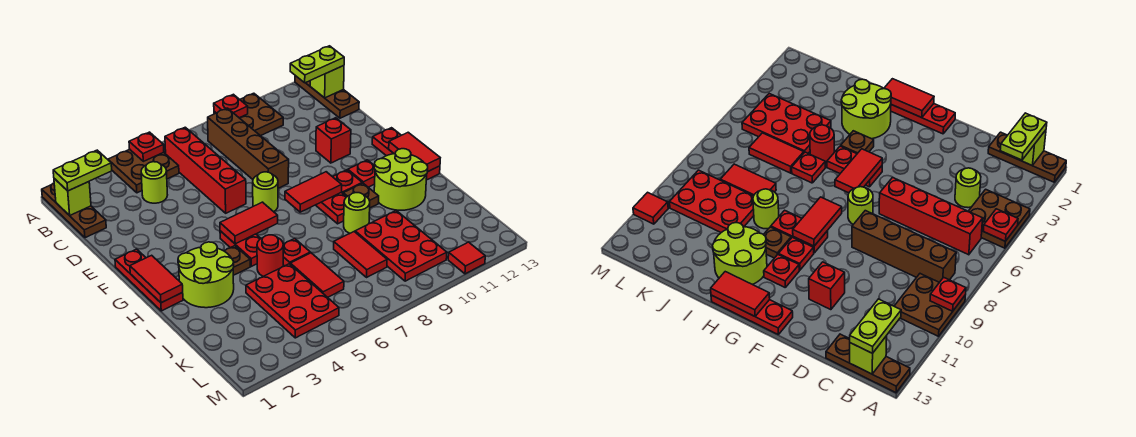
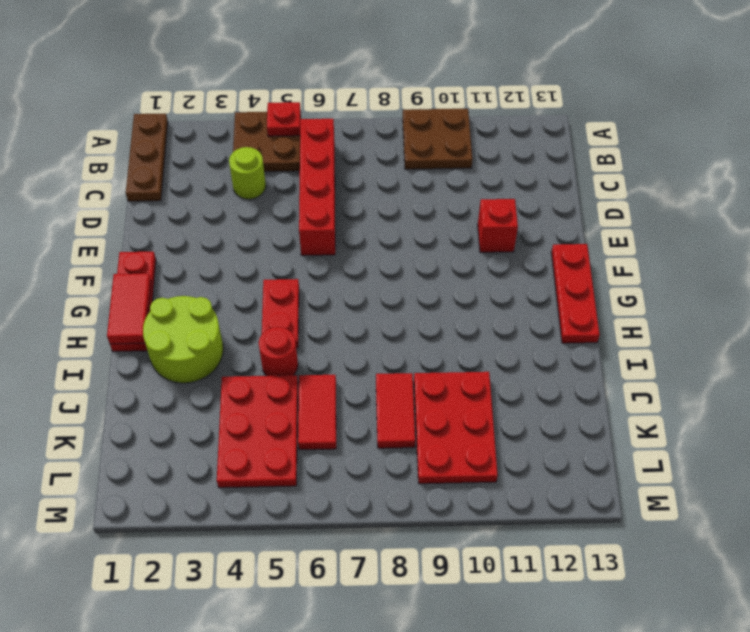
none -> brown 1x3 plate [295,76,359,118]
none -> brown 1x4 brick [208,108,289,188]
none -> lime 1x1 round brick [253,172,278,212]
none -> red 1x2 plate [316,193,346,224]

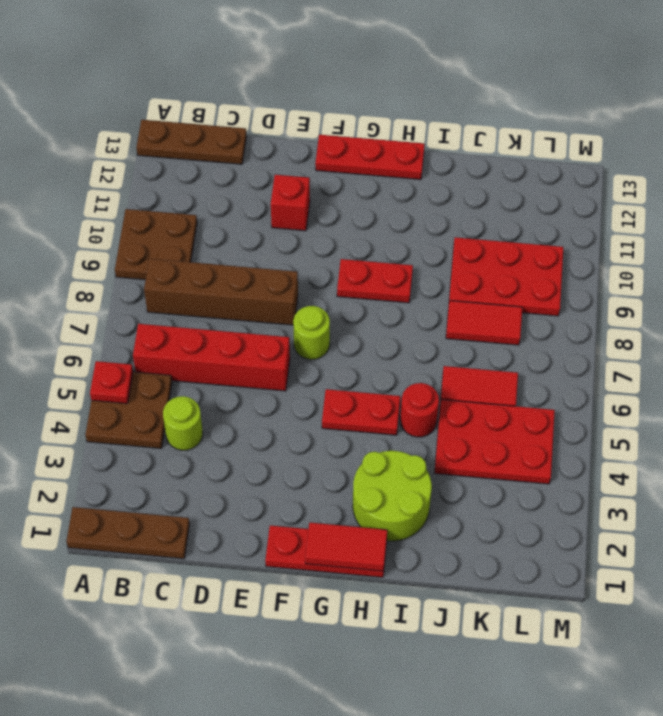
none -> red 1x1 plate [333,170,362,193]
none -> red 1x1 plate [348,160,375,187]
none -> brown 1x1 plate [225,246,250,275]
none -> brown 1x1 plate [343,183,379,208]

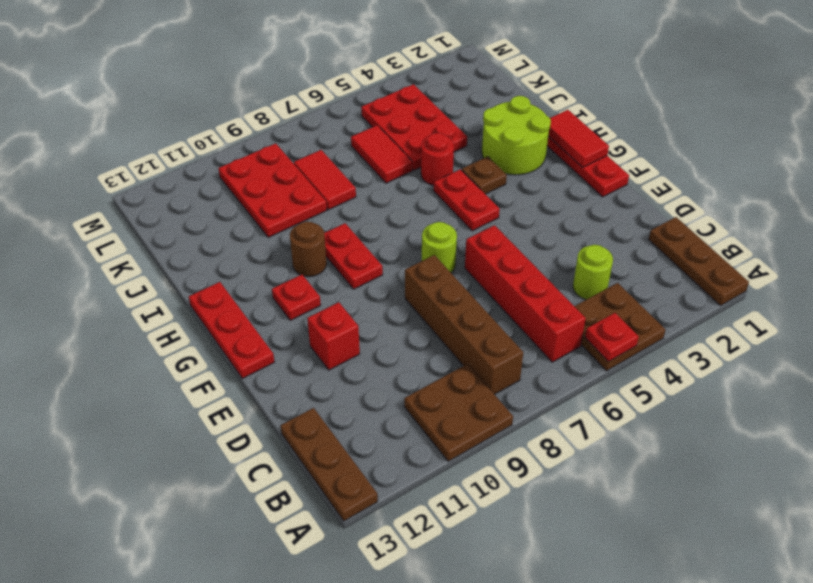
brown 1x1 round brick [290,222,327,277] -> brown 1x1 plate [343,183,379,208]
none -> red 1x1 plate [333,170,362,193]
none -> lime 2x2 round brick [374,149,428,210]
none -> red 1x1 plate [283,238,310,266]
none -> lime 1x1 round brick [344,193,370,233]

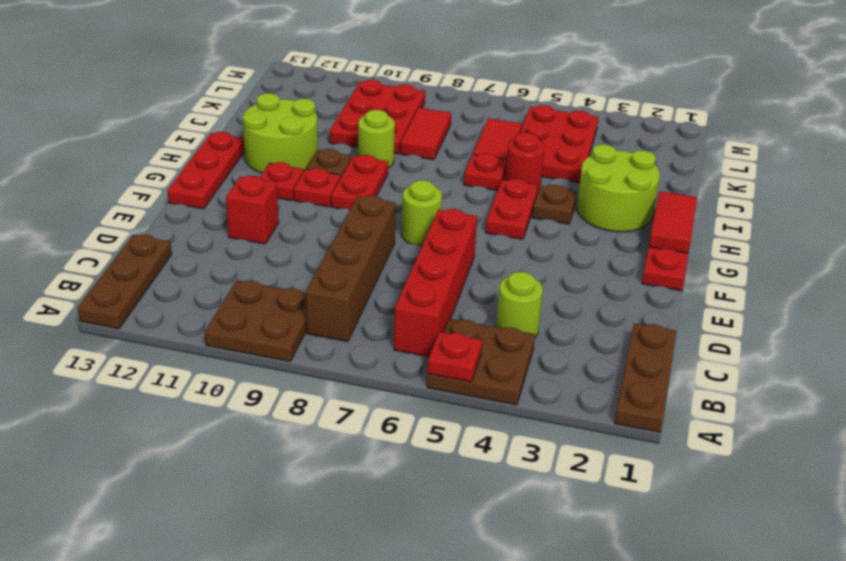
none -> red 1x1 tile [448,242,485,274]
none -> red 1x1 plate [214,94,248,118]
none -> lime 1x1 brick [54,179,91,216]
none -> lime 1x1 brick [310,66,344,98]

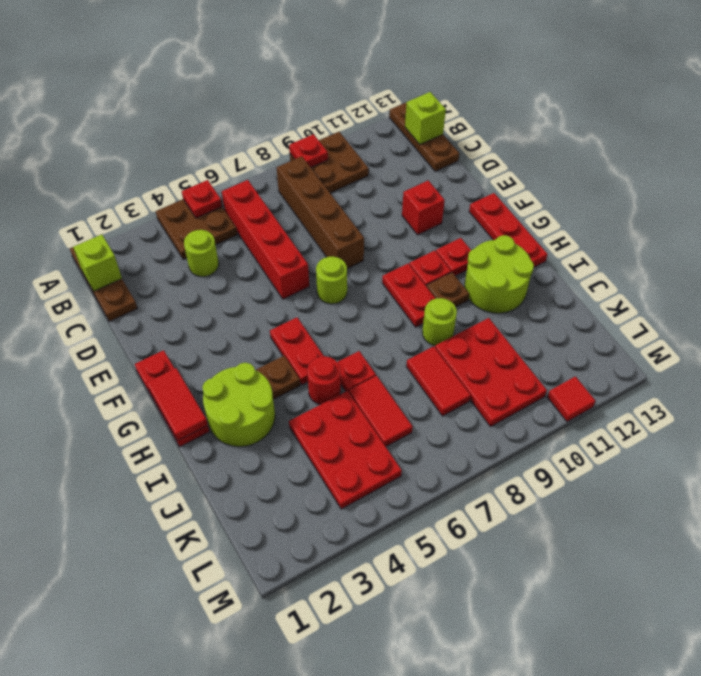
none -> red 1x2 tile [220,202,278,244]
none -> red 1x2 tile [285,172,342,212]
none -> red 1x2 tile [389,132,440,171]
none -> lime 1x2 plate [53,150,112,191]

